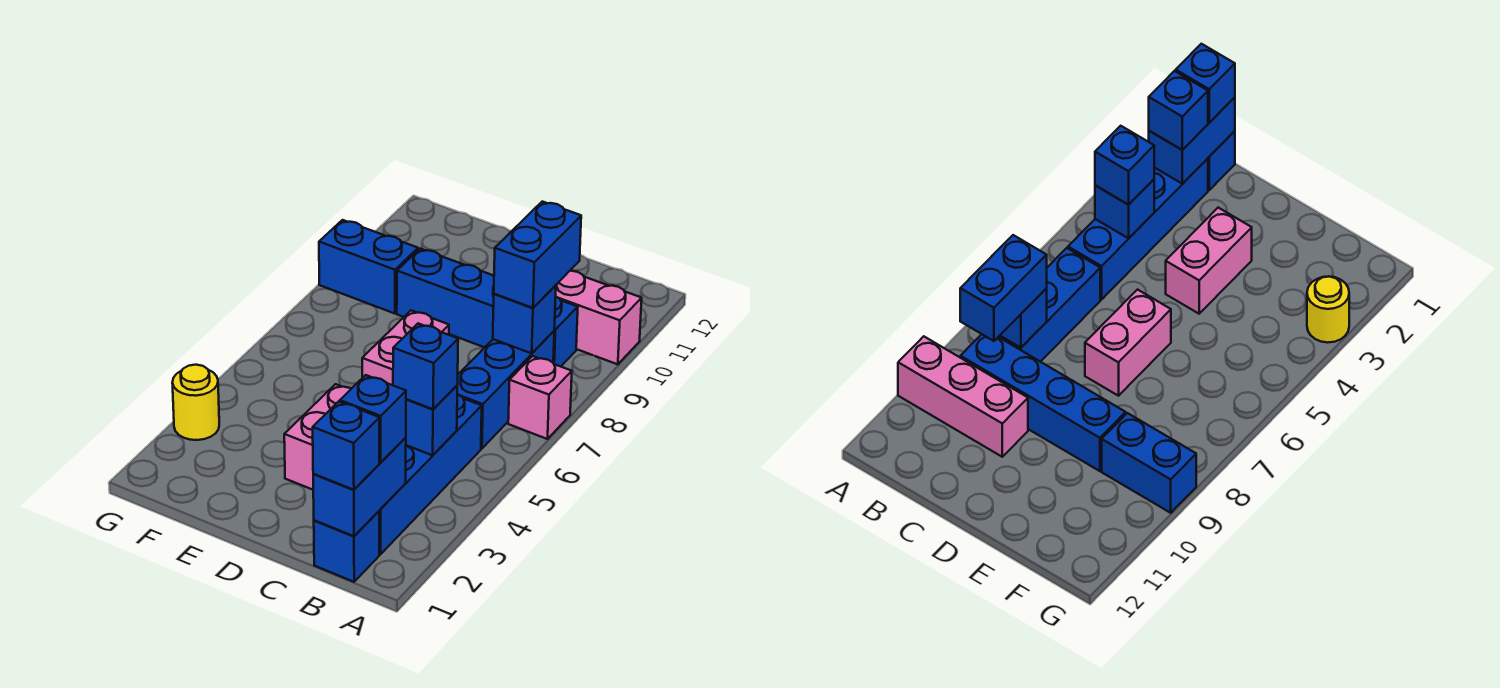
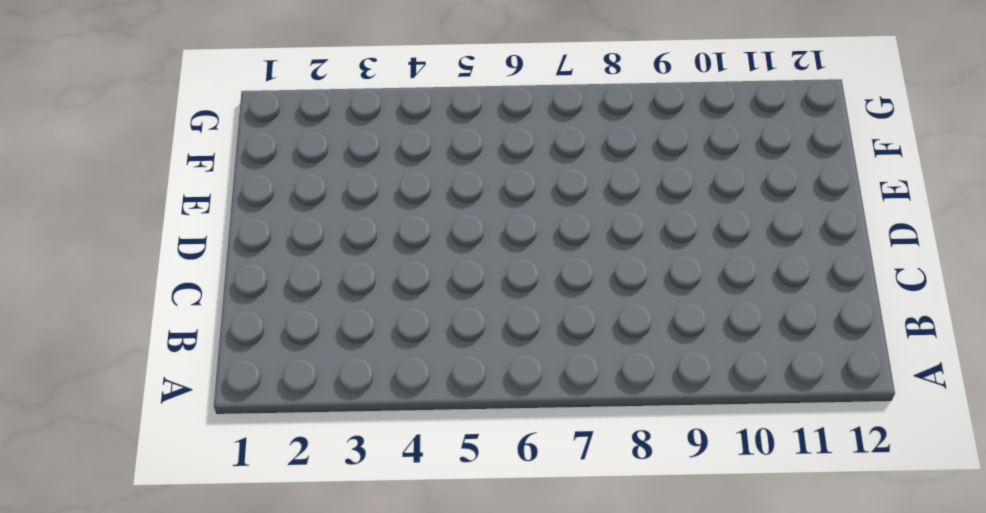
none -> pink 1x1 brick [508,356,572,439]
none -> pink 1x3 brick [556,271,642,364]
none -> blue 1x1 brick [314,511,379,582]

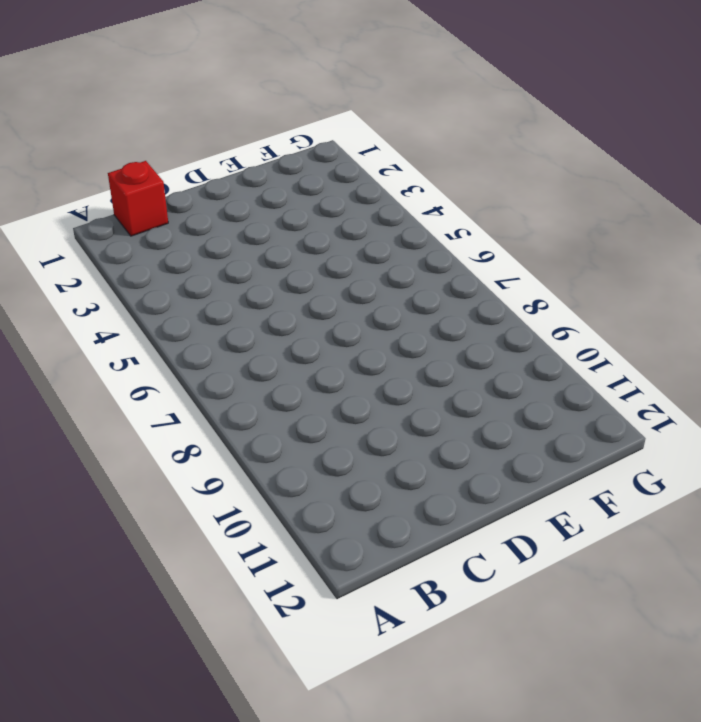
red 1x1 brick [108,161,168,236] -> blue 1x1 brick [314,511,379,582]
none -> pink 1x1 brick [508,356,572,439]
none -> pink 1x3 brick [556,271,642,364]
none -> blue 1x4 brick [379,394,482,554]

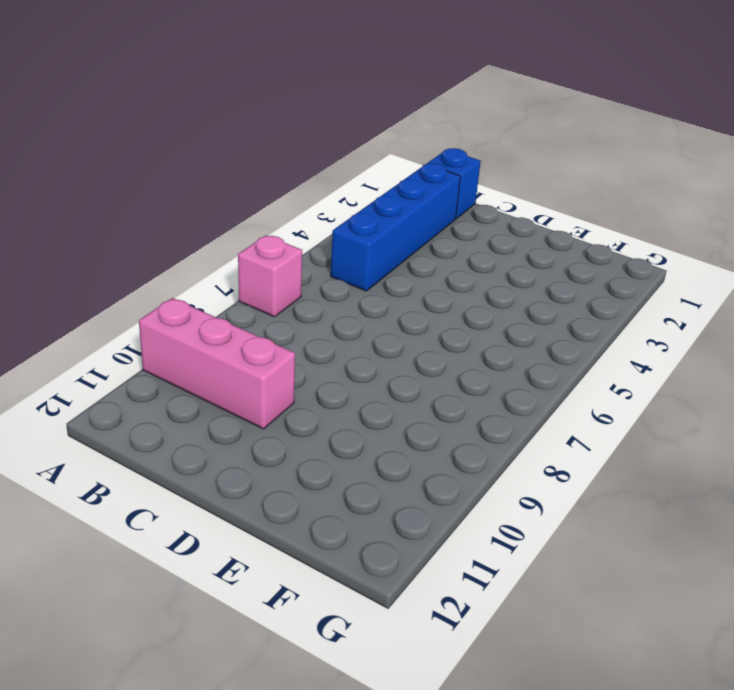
none -> blue 1x3 brick [457,331,554,449]
none -> blue 1x4 brick [397,249,578,367]
none -> pink 1x2 brick [284,384,351,490]

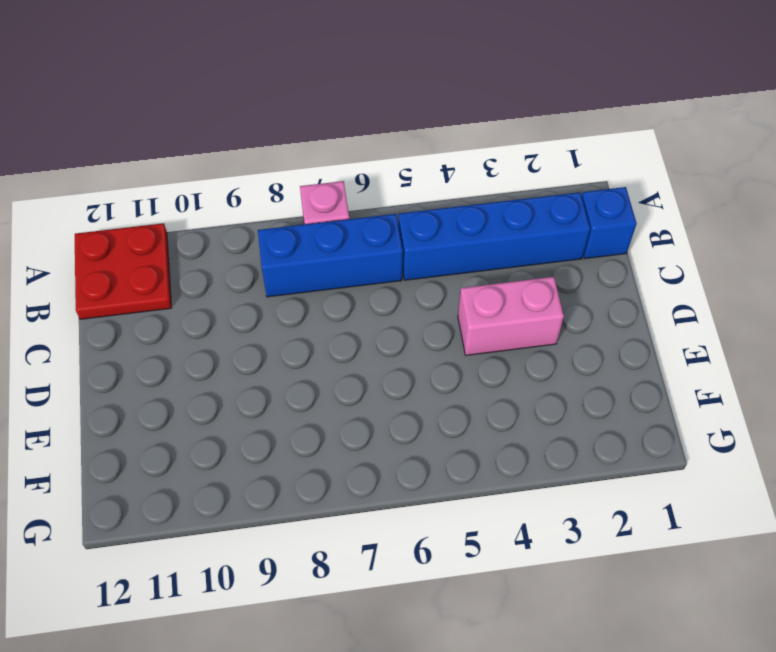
red 2x2 plate [75,223,171,319] -> none
none -> pink 1x3 brick [556,271,642,364]
none -> blue 1x4 brick [397,249,578,367]
none -> pink 1x2 brick [362,310,449,385]

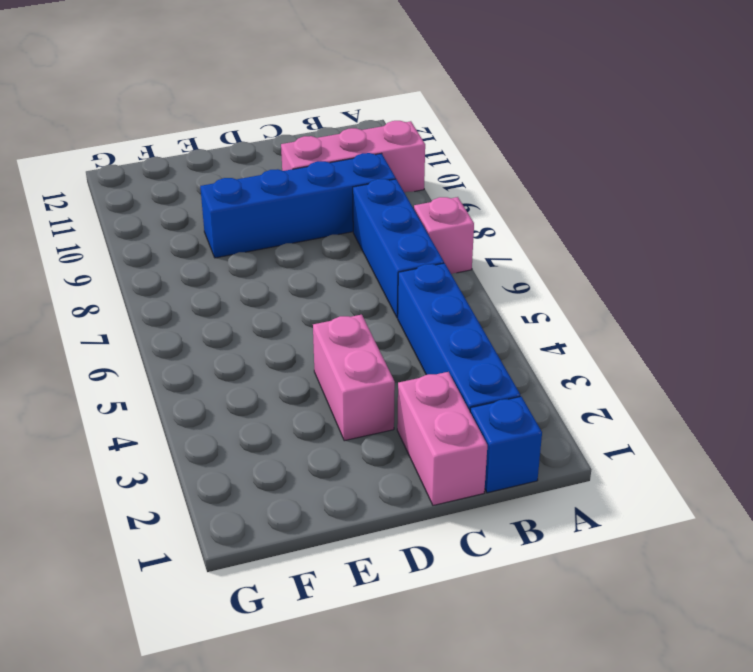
pink 1x2 brick [397,372,487,505] -> pink 1x2 brick moved to [362,310,449,385]
none -> blue 1x2 brick [319,220,418,314]
none -> yellow 1x1 round brick [172,365,219,440]
none -> blue 1x2 brick [313,438,406,536]

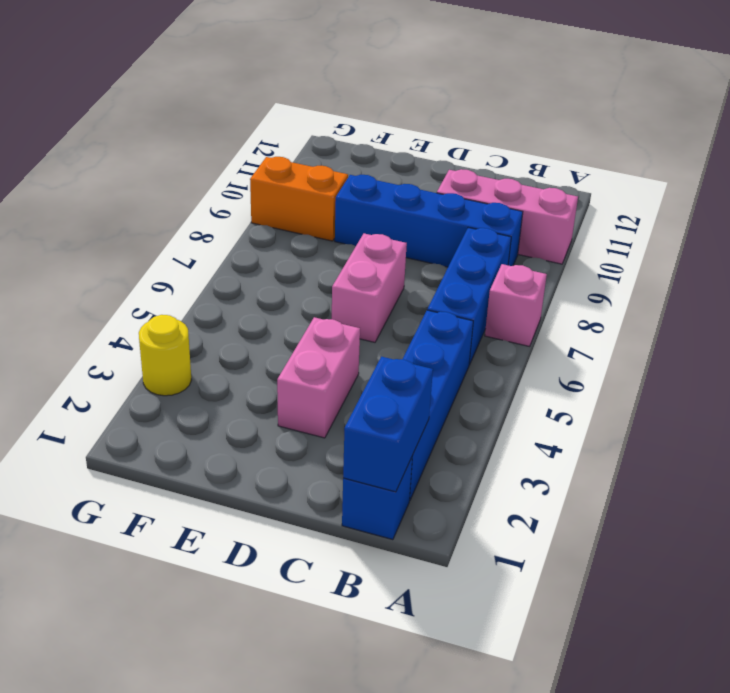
orange 1x2 brick [250,157,348,241] -> blue 1x2 brick [319,220,418,314]
none -> blue 1x1 brick [406,386,457,455]
none -> blue 1x1 brick [493,285,556,353]
none -> blue 1x1 brick [313,401,379,490]

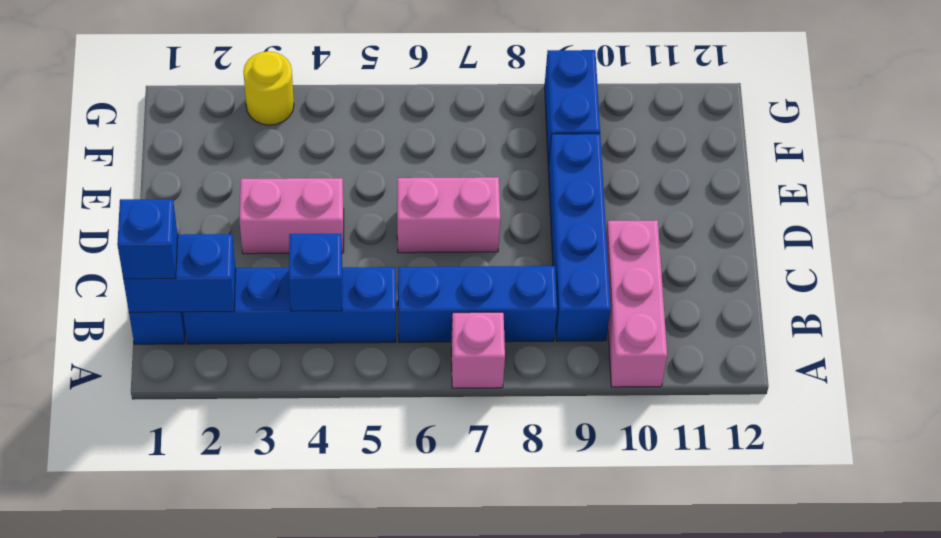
none -> blue 1x1 brick [493,285,556,353]
none -> blue 1x1 brick [340,375,406,462]
none -> blue 1x1 brick [393,324,458,409]

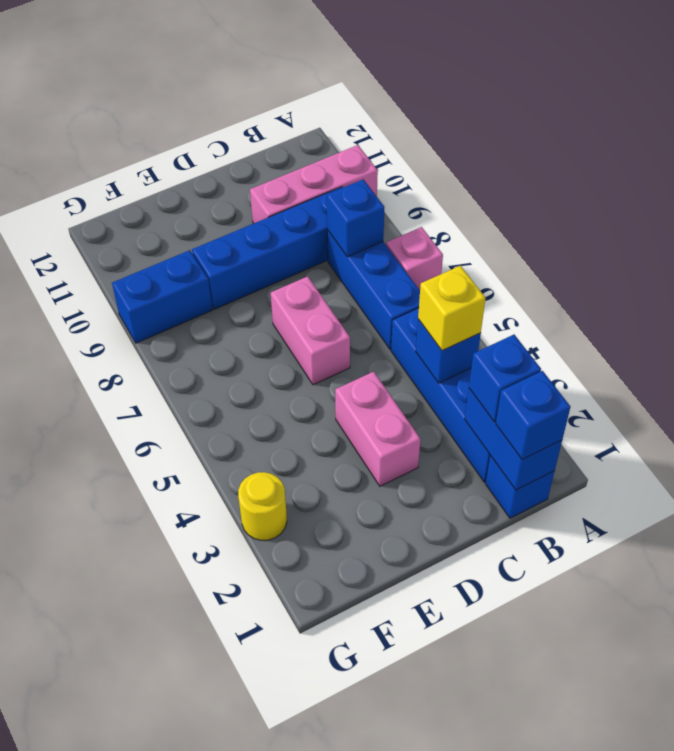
yellow 1x1 brick [418,266,485,351] -> blue 1x1 brick [393,324,458,409]
none -> blue 1x2 brick [494,202,581,308]

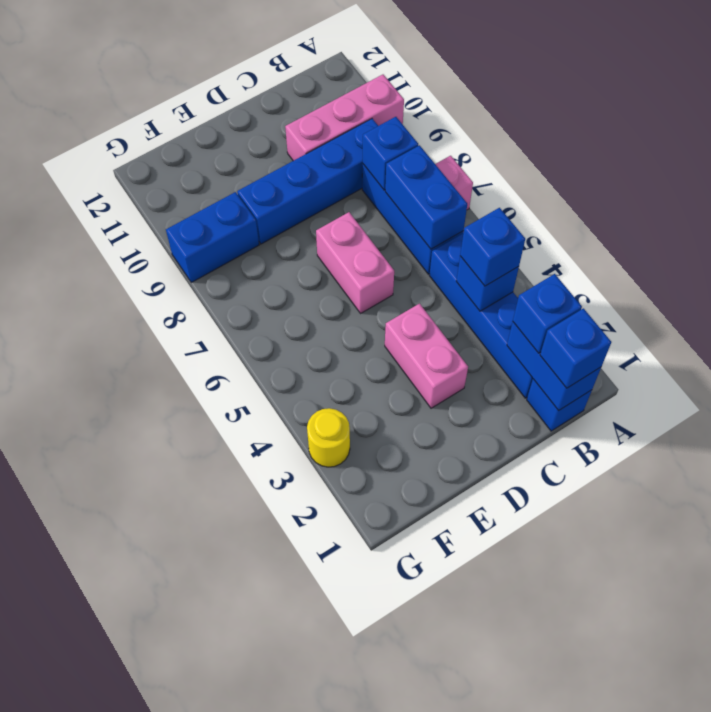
blue 1x2 brick [385,145,467,249] -> blue 1x2 brick moved to [494,202,581,308]

